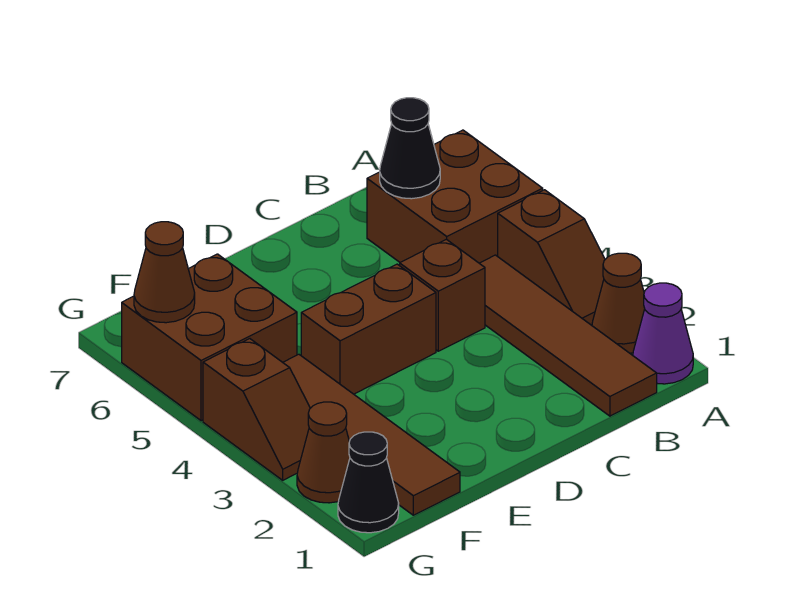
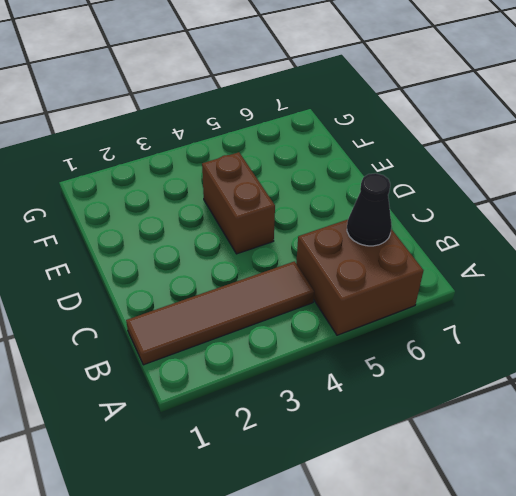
none -> purple 1x1 cone [633,283,693,384]
none -> brown 1x1 cone [592,253,645,353]
none -> brown 1x2 slope [498,190,605,325]

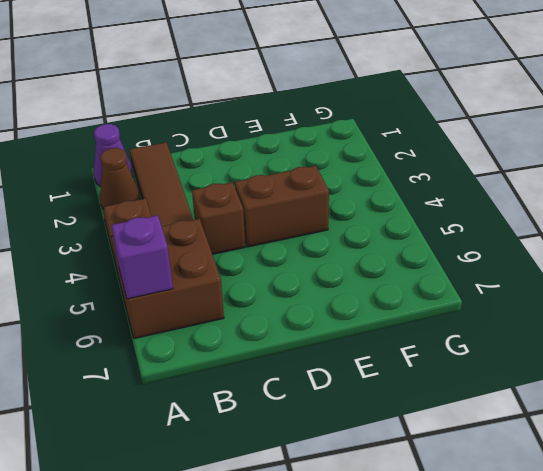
purple 1x1 brick [111,216,173,299] -> none
none -> brown 1x4 tile [283,354,460,515]
none -> brown 2x2 brick [122,254,297,421]
none -> black 1x1 cone [338,432,399,533]

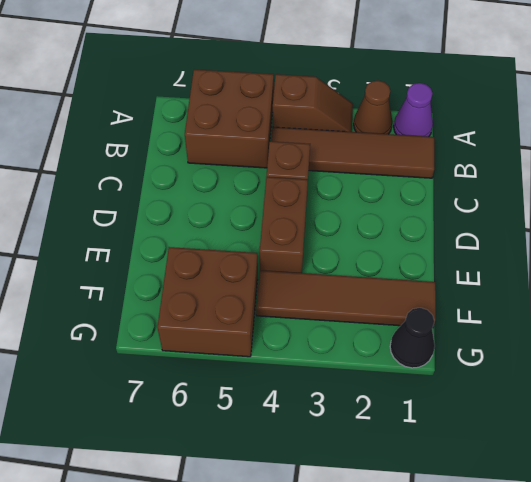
none -> brown 1x1 cone [297,402,350,503]
none -> brown 1x2 slope [203,339,310,480]
none -> black 1x1 cone [380,98,440,199]

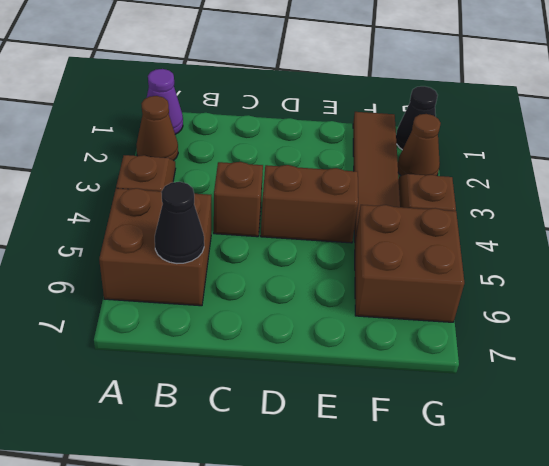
none -> brown 1x4 tile [479,255,657,416]
none -> brown 1x1 cone [134,222,195,323]

